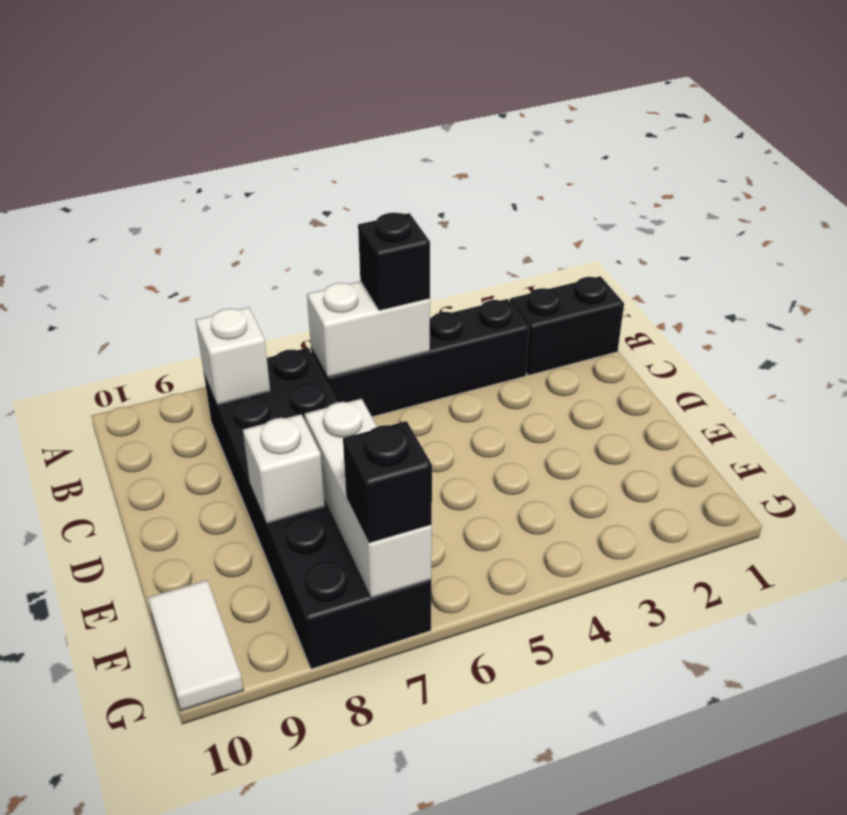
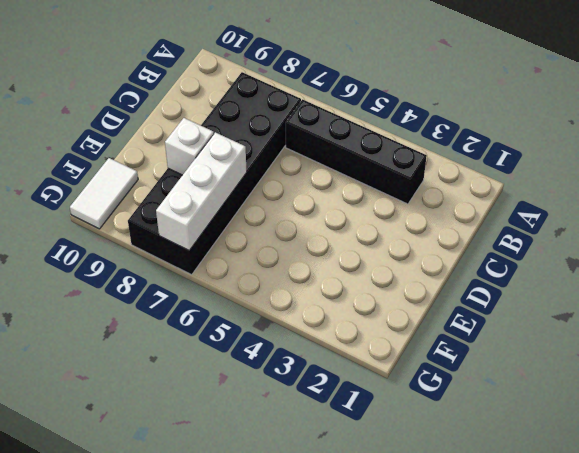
none -> black 1x2 brick [510,276,624,375]
none -> white 1x2 brick [307,281,430,378]

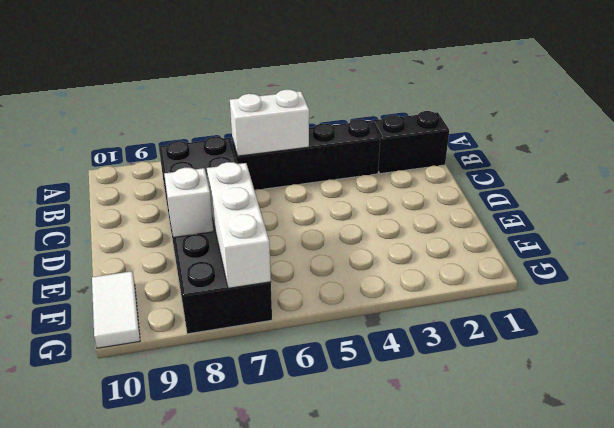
none -> white 1x1 brick [196,307,270,405]
none -> black 1x1 brick [358,213,430,311]

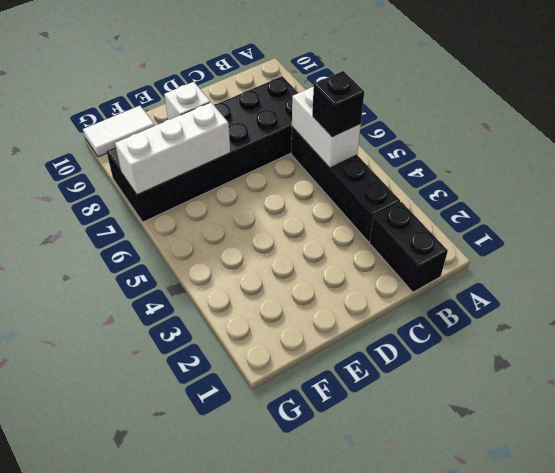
none -> white 1x1 brick [196,307,270,405]
none -> black 1x1 brick [343,421,432,543]

